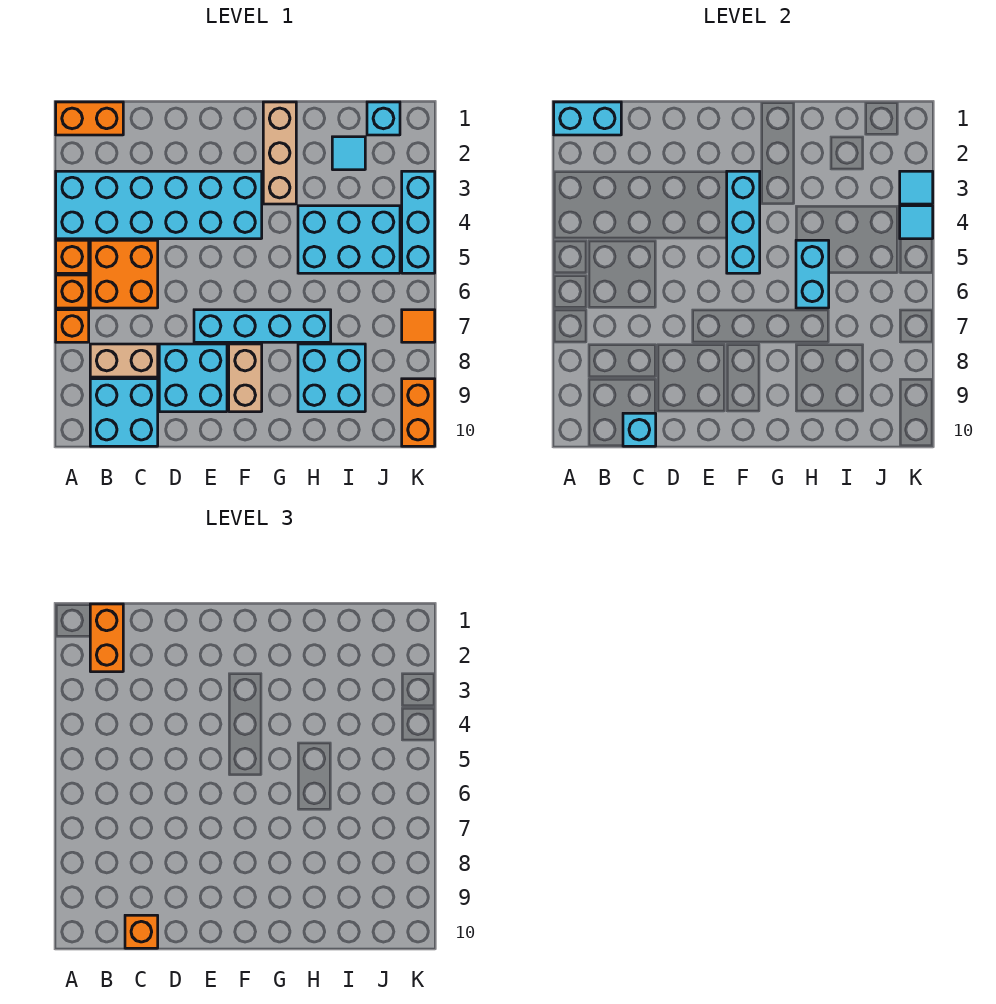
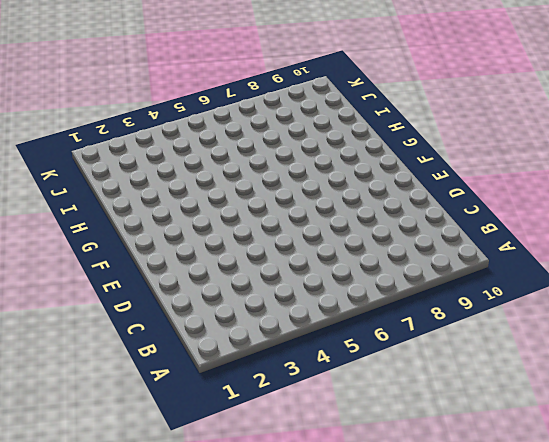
none -> orange 1x2 brick [56,102,123,135]
none -> cyan 2x6 brick [56,171,262,239]
none -> orange 1x1 brick [56,240,89,273]

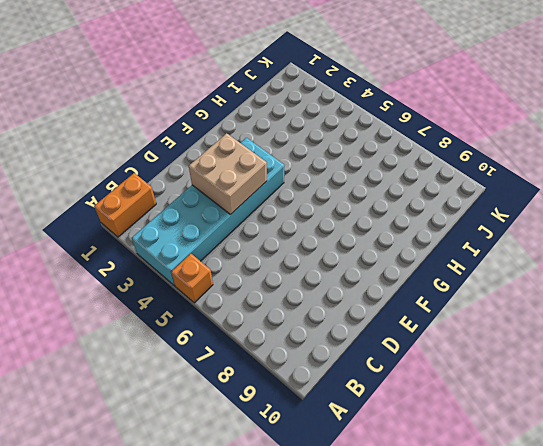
tan 2x2 brick [189,133,267,214] -> none
none -> orange 1x1 brick [56,275,89,308]
none -> orange 1x1 brick [56,310,89,342]
none -> orange 2x2 brick [90,240,158,308]

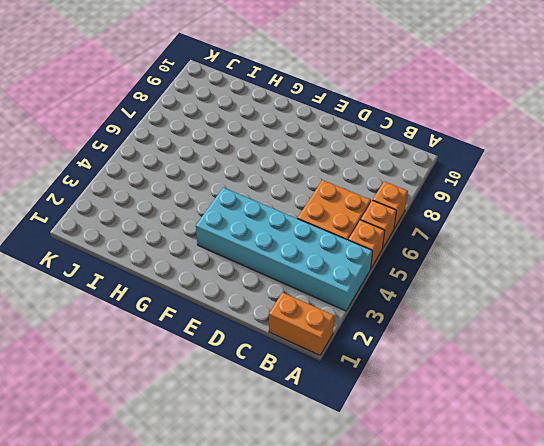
none -> tan 1x2 brick [90,344,158,377]
none -> cyan 2x2 brick [90,379,158,446]
none -> cyan 2x2 brick [159,344,227,412]

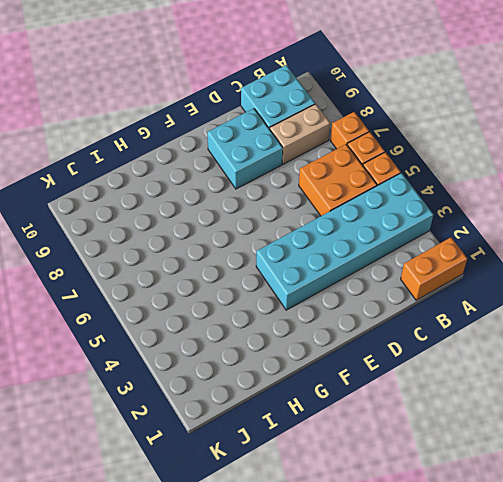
none -> cyan 1x4 brick [194,310,331,342]
none -> tan 1x2 brick [229,344,262,412]
none -> tan 1x3 brick [263,102,296,204]

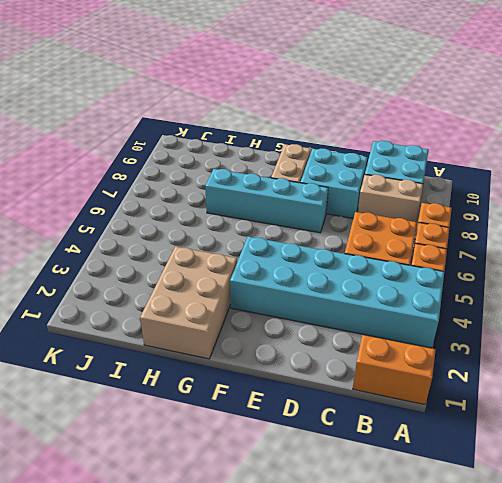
tan 2x3 brick [140,247,237,359] -> tan 1x3 brick [263,102,296,204]
none -> cyan 2x3 brick [298,206,400,273]
none -> cyan 2x2 brick [298,344,365,412]
none -> cyan 1x1 tile [332,137,365,170]

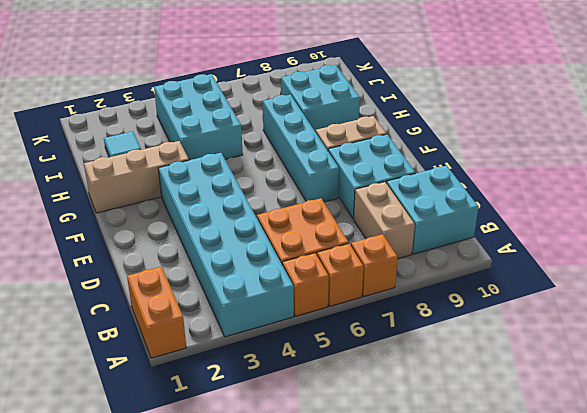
none -> cyan 1x1 brick [367,102,400,135]
none -> cyan 1x3 brick [402,171,435,273]
none -> orange 1x1 tile [402,310,435,342]

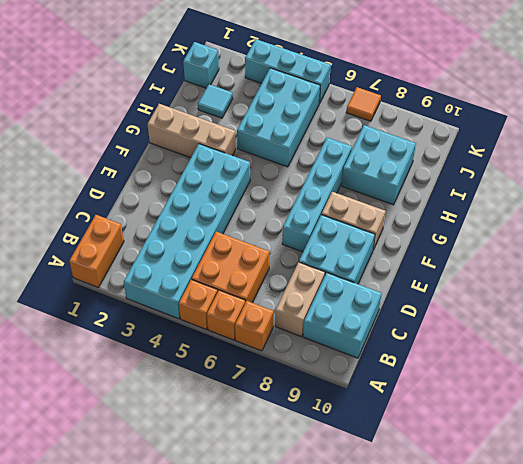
none -> orange 1x2 brick [402,379,435,446]
none -> cyan 1x2 brick [554,102,621,135]
none -> cyan 1x1 brick [623,413,656,446]

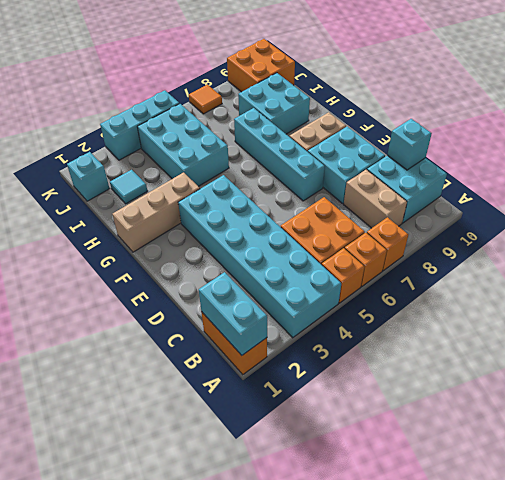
orange 2x2 brick [227,39,295,92] -> orange 1x2 brick [402,379,435,446]
none -> cyan 1x3 brick [727,171,760,273]
none -> cyan 1x2 brick [796,240,829,308]
none -> cyan 1x1 tile [900,171,933,204]

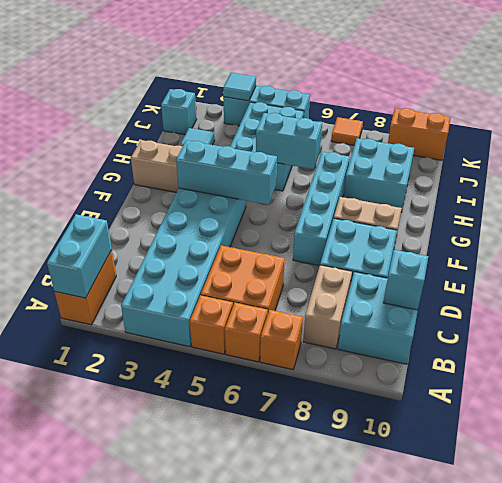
none -> cyan 1x1 tile [900,206,933,239]
none -> orange 1x2 brick [90,604,123,672]
none -> orange 1x1 brick [125,915,158,948]

